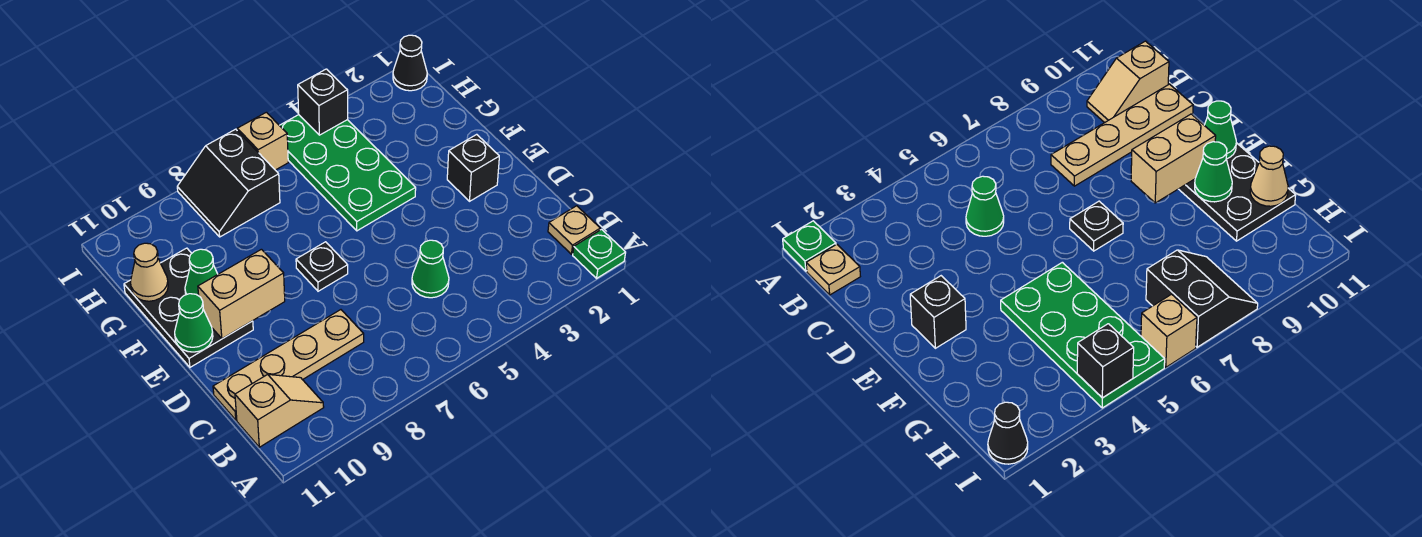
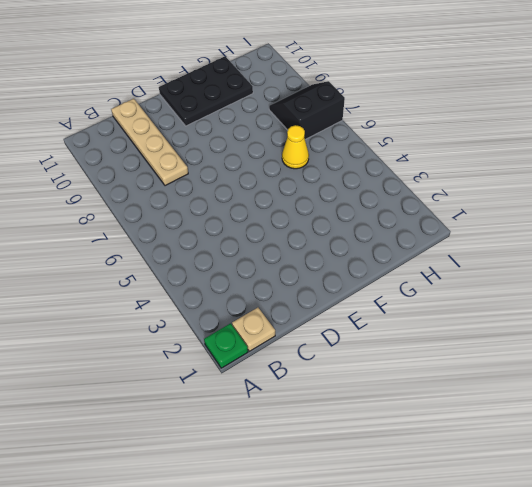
yellow 1x1 cone [282,125,309,169] -> none
none -> tan 1x2 slope [235,374,324,447]
none -> green 1x1 cone [412,240,449,298]
none -> black 1x1 brick [447,134,499,201]

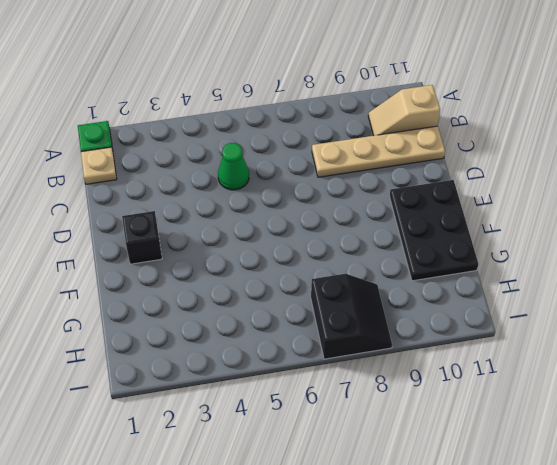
none -> black 1x1 plate [296,242,348,291]
none -> green 2x4 plate [279,115,416,231]
none -> black 1x1 cone [393,35,427,91]

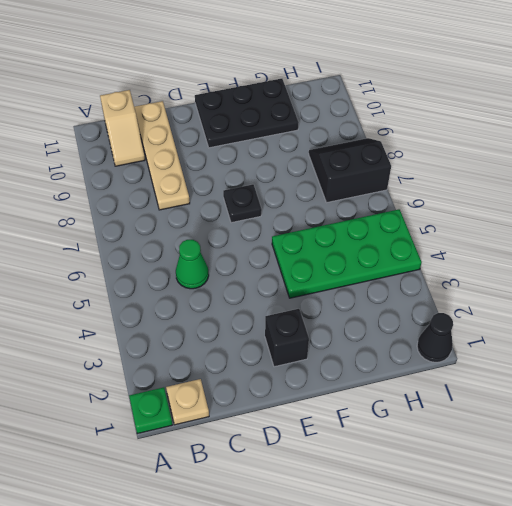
none -> tan 1x1 brick [237,112,288,170]
none -> tan 1x2 brick [198,249,285,339]
none -> green 1x1 cone [175,294,213,352]

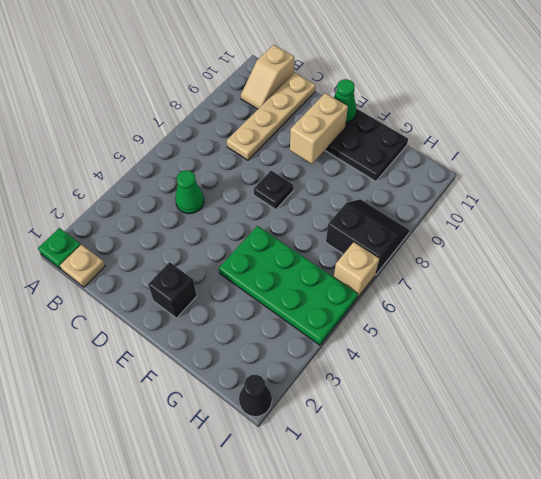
none -> green 1x1 cone [185,249,218,296]
none -> tan 1x1 cone [130,243,168,301]
none -> black 1x1 brick [298,69,348,135]

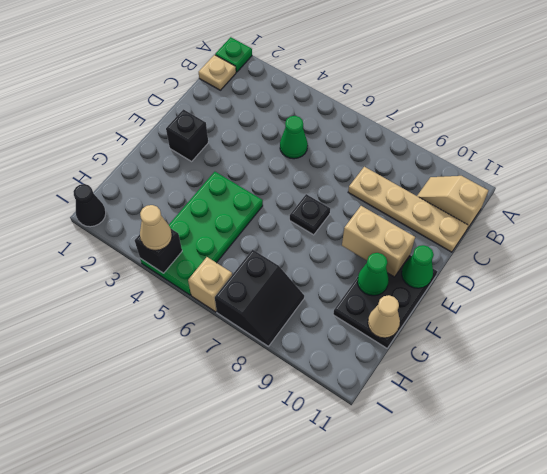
tan 1x1 cone [140,205,172,251] -> none

